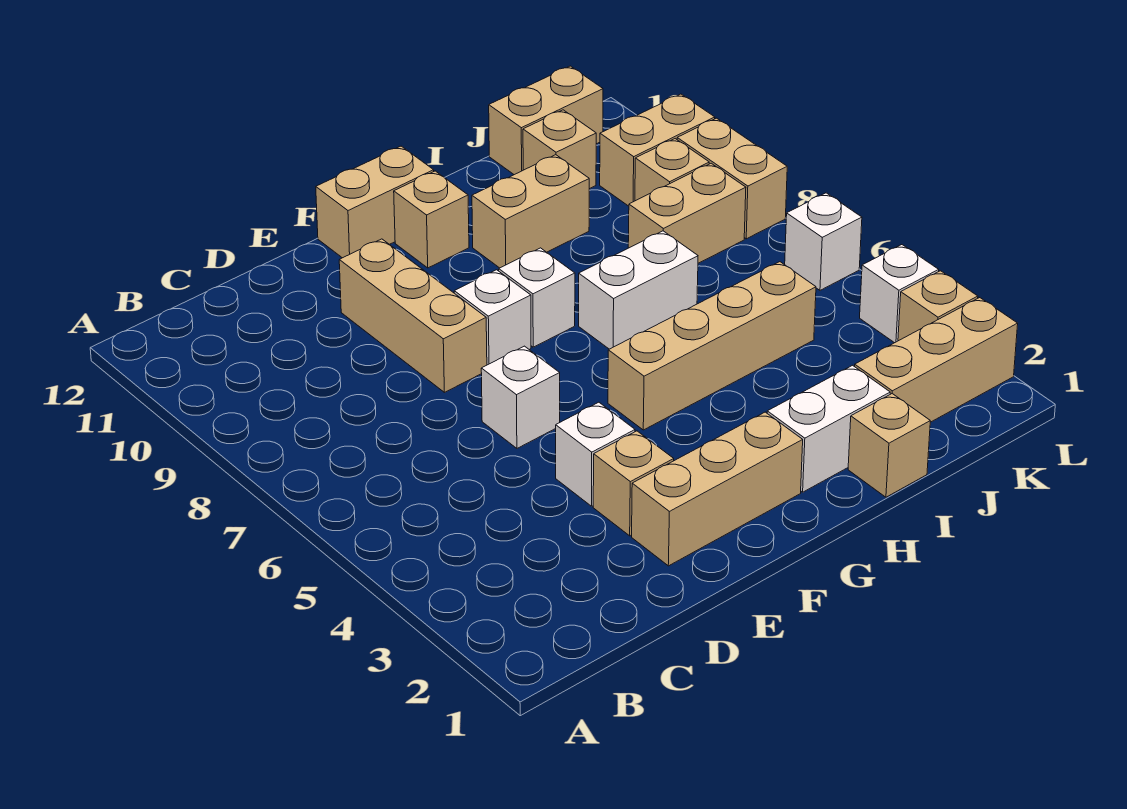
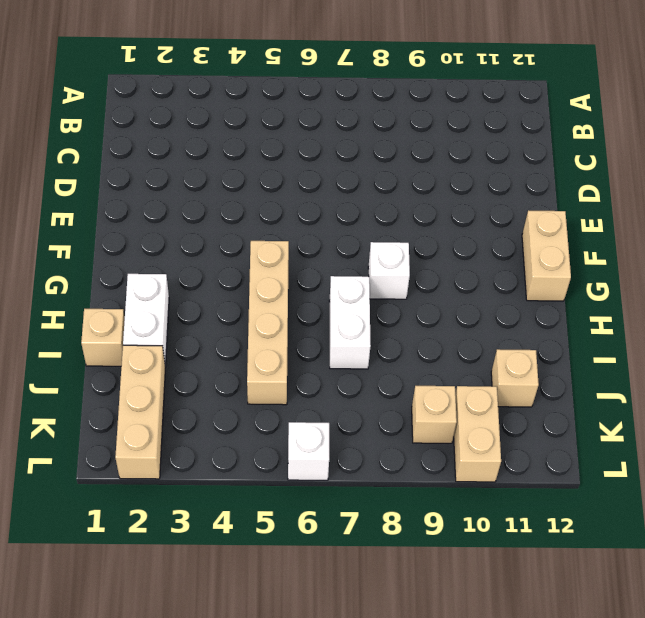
none -> tan 1x3 brick [632,412,803,566]
none -> tan 1x1 brick [593,431,674,536]
none -> white 1x1 brick [556,402,635,506]

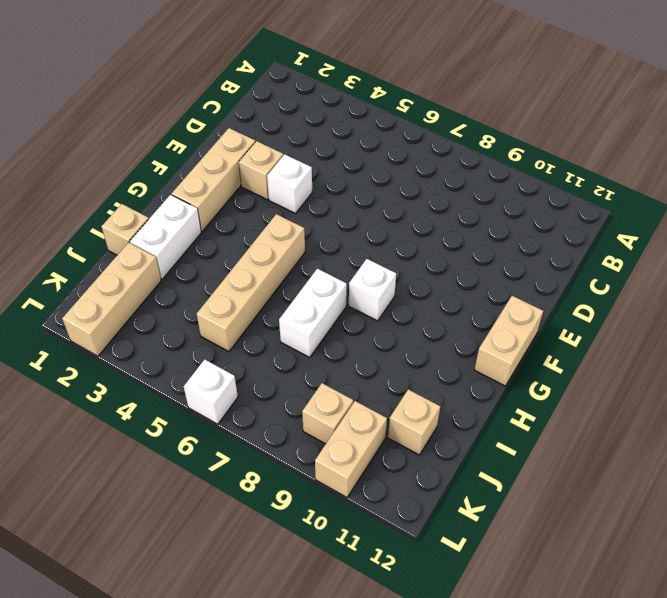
none -> white 1x1 brick [481,346,560,448]
none -> tan 1x3 brick [339,239,487,392]
none -> white 1x1 brick [454,270,531,365]

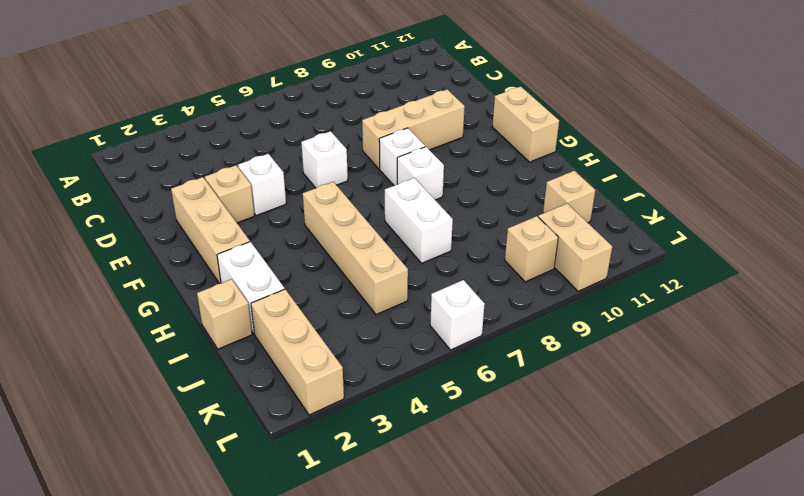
none -> tan 1x1 brick [394,171,469,268]
none -> tan 1x2 brick [472,155,589,268]
none -> tan 1x2 brick [628,163,746,263]

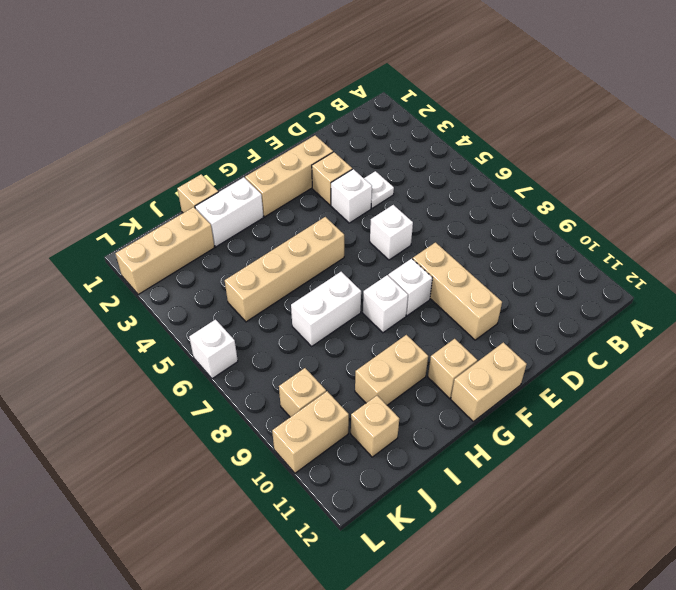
white 1x1 plate [364,171,394,208] -> none
none -> tan 1x2 brick [628,163,746,263]
none -> tan 1x2 brick [489,66,603,175]
none -> tan 1x1 brick [898,271,978,341]

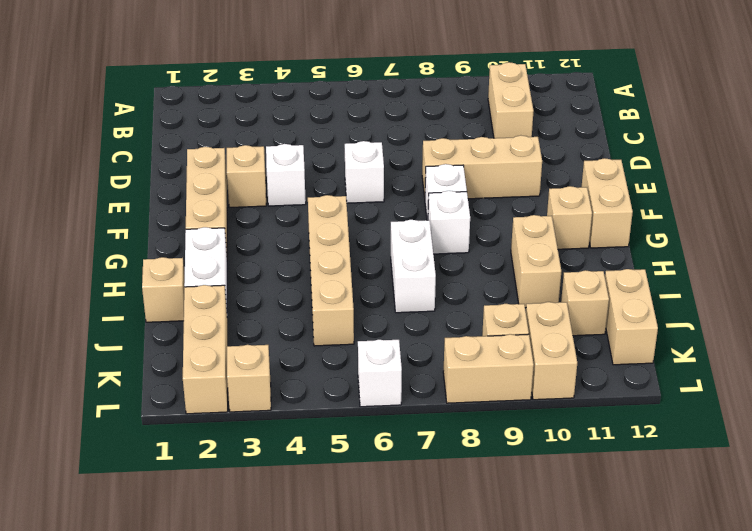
tan 1x2 brick [488,62,534,138] -> tan 1x2 brick moved to [628,163,746,263]
none -> white 1x1 brick [860,245,939,343]

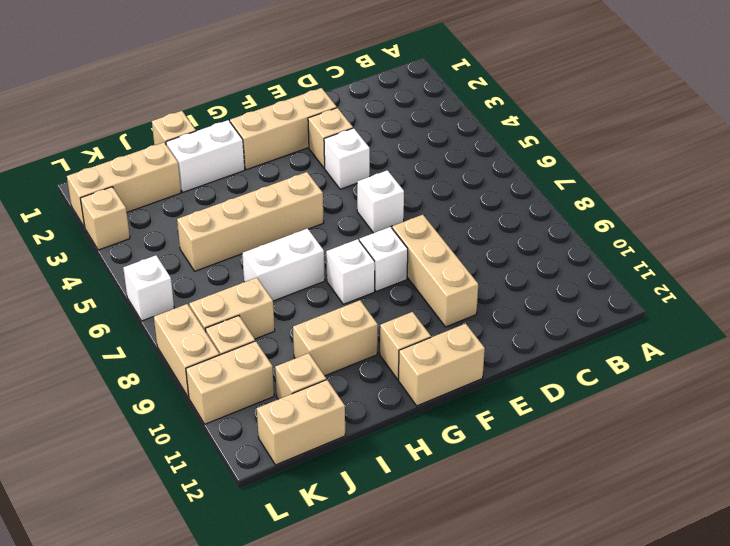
none -> white 1x1 brick [860,245,939,343]

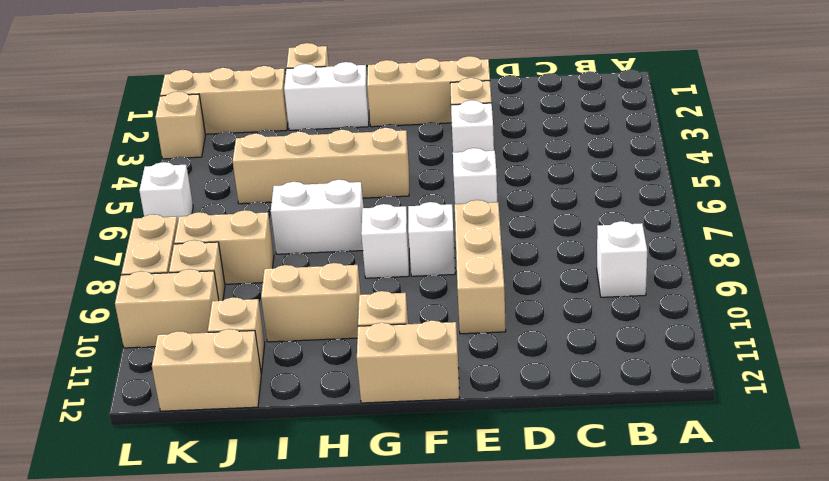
white 1x1 brick [597,221,647,297] -> white 1x1 brick moved to [860,245,939,343]

